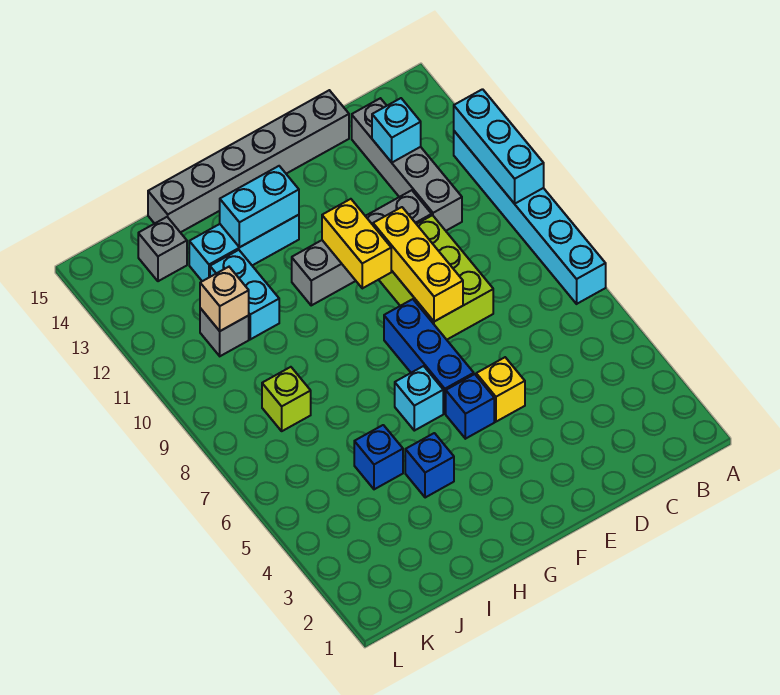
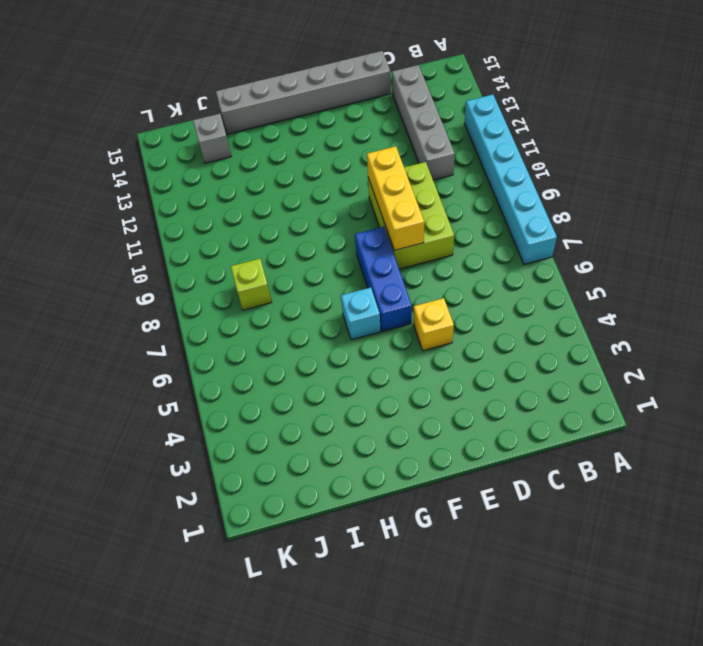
none -> grey 1x4 brick [292,190,432,305]
none -> blue 1x1 brick [446,374,494,439]
none -> cyan 1x3 brick [189,215,299,281]

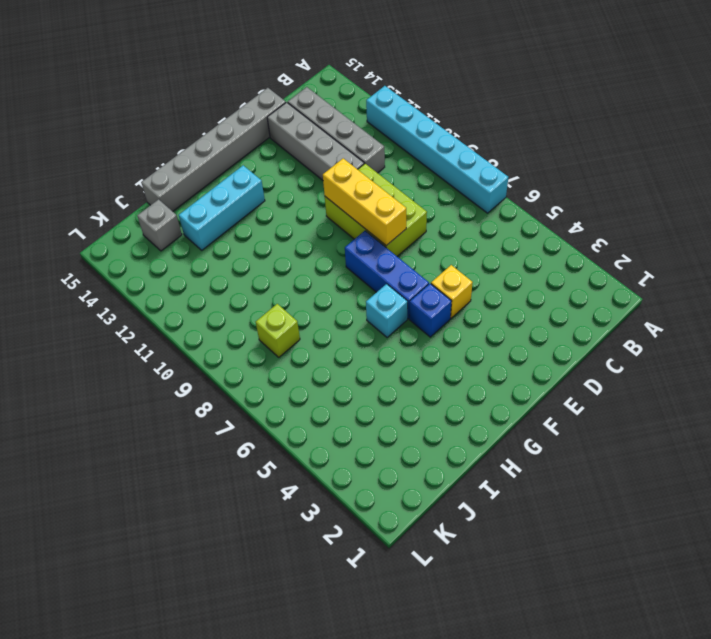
grey 1x4 brick [267,102,364,180] -> grey 1x4 brick turned to [292,190,432,305]
none -> blue 1x1 brick [405,433,454,498]
none -> blue 1x1 brick [354,425,403,489]
none -> cyan 1x2 brick [210,250,279,339]

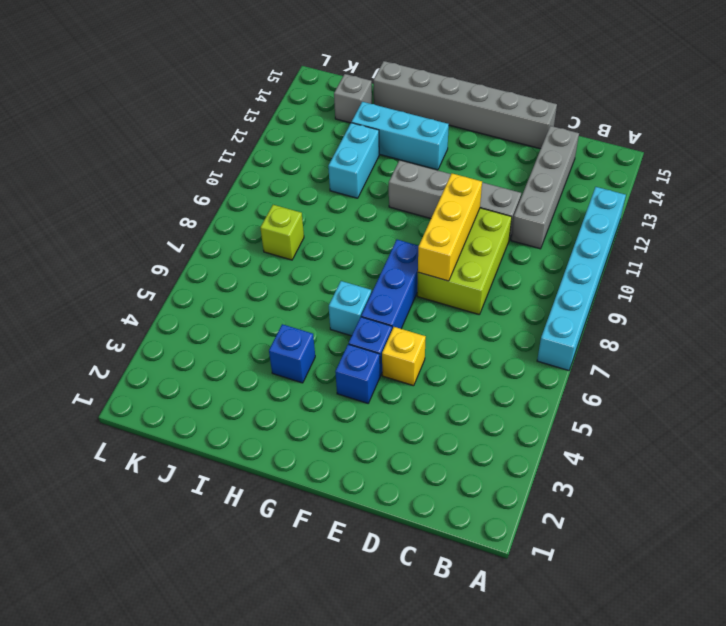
blue 1x1 brick [335,344,381,403] -> blue 1x1 brick moved to [354,425,403,489]
none -> grey 1x1 brick [200,308,249,356]
none -> cyan 1x3 brick [454,89,544,204]
none -> cyan 1x1 brick [372,98,421,162]

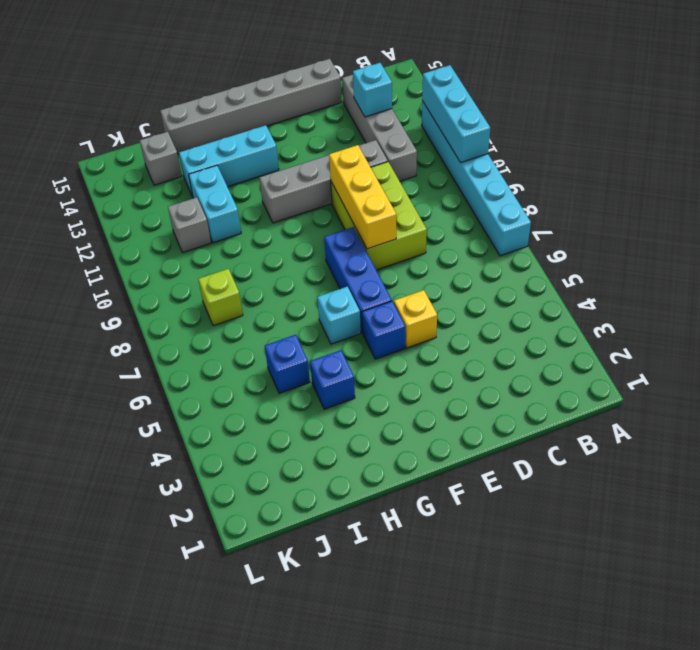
none -> yellow 1x2 brick [322,199,391,288]
none -> cyan 1x2 brick [220,166,299,247]
none -> tan 1x1 brick [200,267,249,331]

